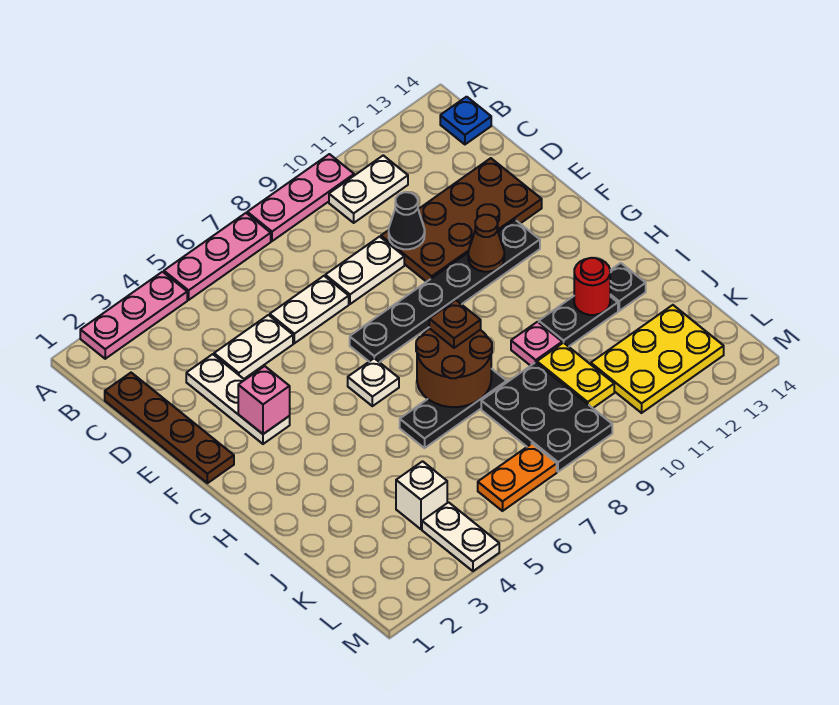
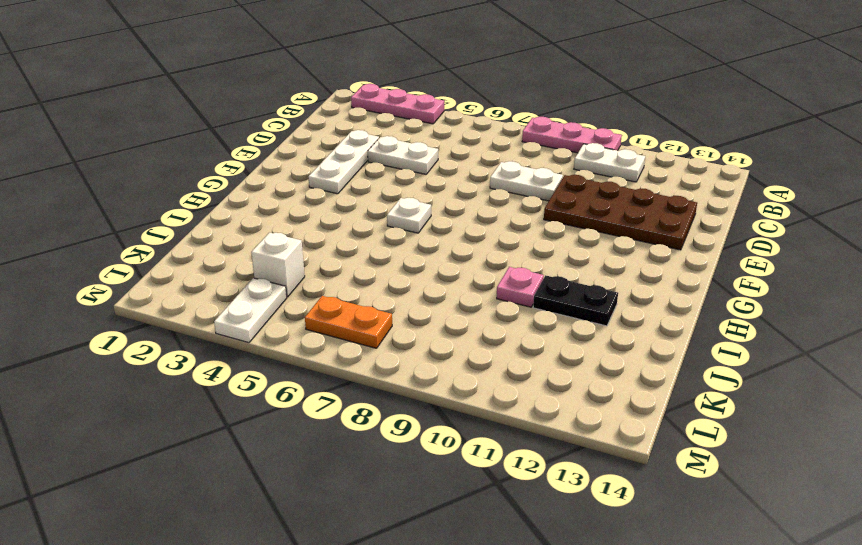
none -> pink 1x3 plate [164,213,271,300]
none -> blue 1x1 plate [440,97,491,144]
none -> brown 1x4 plate [105,373,234,483]

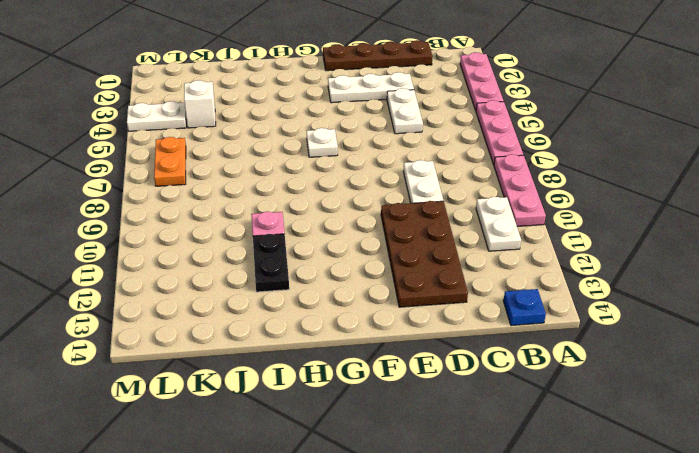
none -> white 1x2 plate [270,276,349,343]
none -> black 1x6 plate [350,220,540,362]
none -> black 1x3 plate [400,369,507,448]

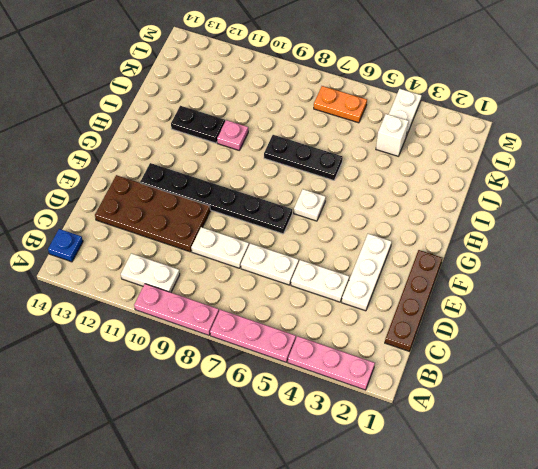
none -> black 1x1 plate [610,263,646,311]
none -> black 2x3 plate [481,362,612,472]
none -> yellow 1x2 plate [537,343,614,408]

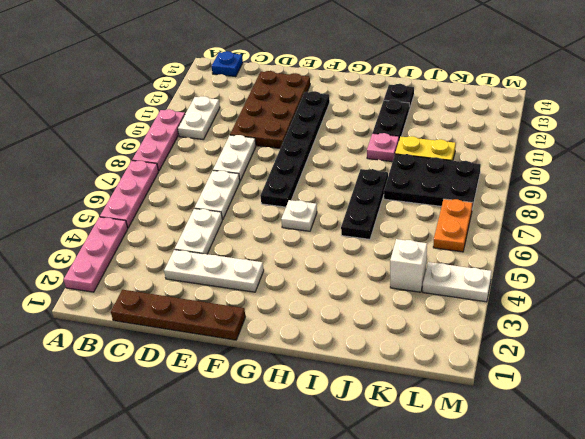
none -> yellow 2x3 plate [591,305,724,413]
none -> black 1x1 cone [389,192,425,249]
none -> pink 1x1 brick [238,366,290,434]

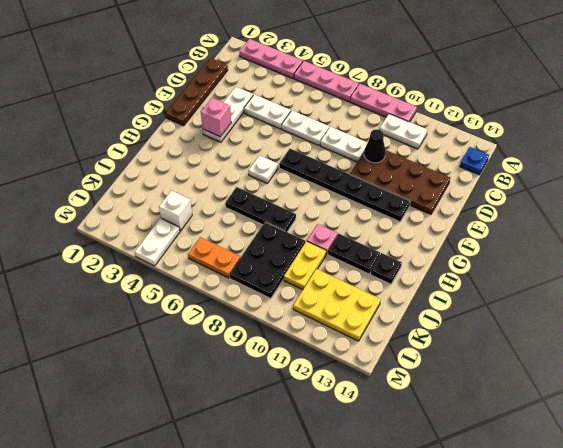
none -> brown 1x1 cone [468,215,504,272]
none -> brown 2x2 round brick [416,329,492,407]
none -> red 1x1 round brick [574,258,610,315]

